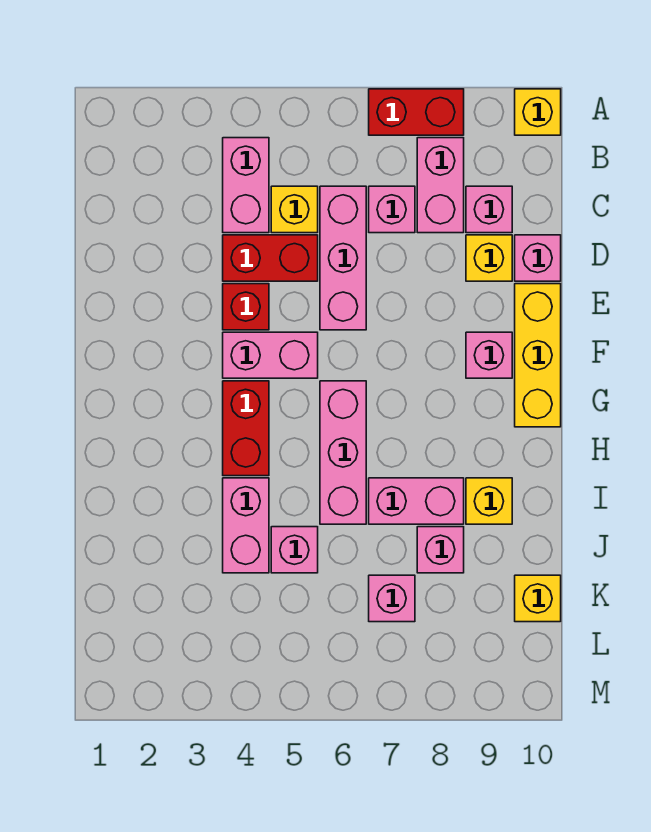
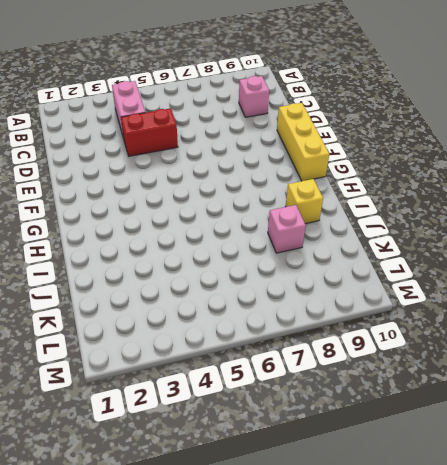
none -> red 1x2 brick [369,89,464,135]
none -> yellow 1x1 brick [515,89,561,135]
none -> pink 1x2 brick [417,138,464,233]

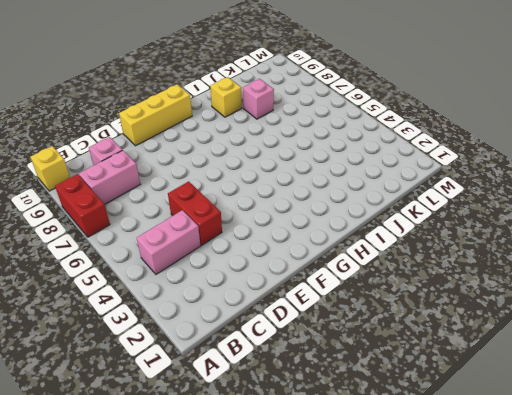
none -> yellow 1x1 brick [271,186,318,233]
none -> pink 1x3 brick [320,186,366,330]
none -> pink 1x1 brick [369,186,415,233]

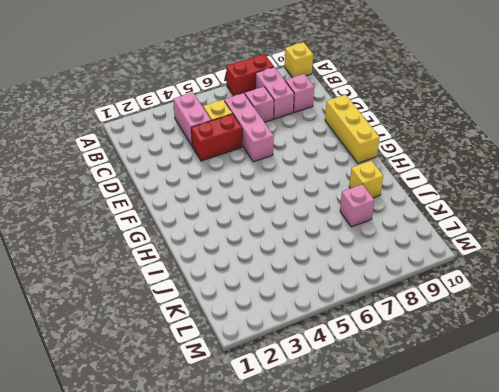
none -> yellow 1x1 brick [466,235,512,281]
none -> pink 1x1 brick [515,235,561,281]
none -> red 1x1 brick [223,284,269,330]

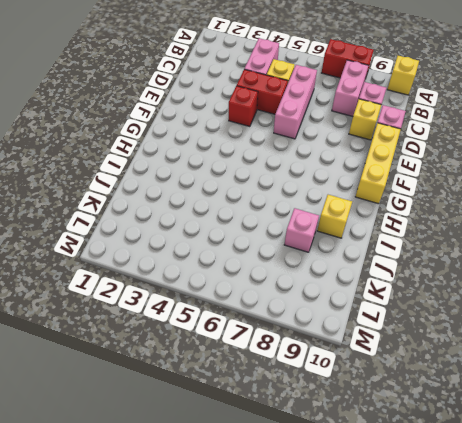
none -> pink 1x1 brick [369,186,415,233]
none -> pink 1x2 brick [223,332,318,378]
none -> pink 1x1 brick [466,332,512,378]

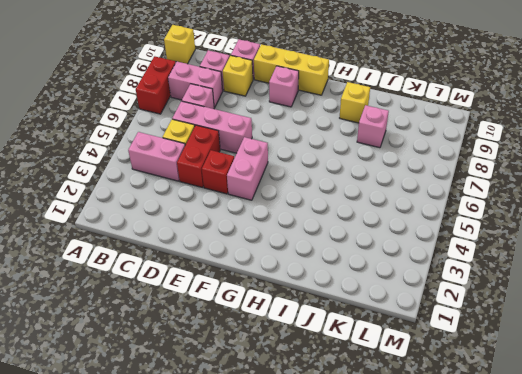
none -> red 1x2 brick [223,381,269,476]
none -> pink 1x3 brick [320,381,366,524]
none -> pink 1x2 brick [223,478,269,573]

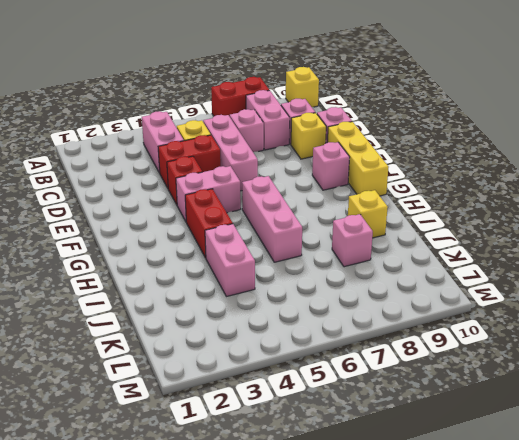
none -> pink 1x2 brick [369,478,464,524]
none -> pink 1x1 brick [271,527,318,573]
none -> pink 1x1 brick [369,575,415,622]

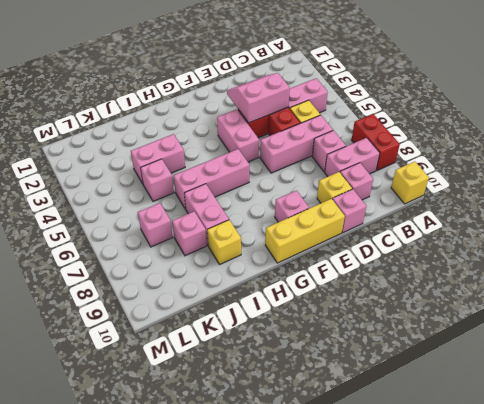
pink 2x2 slope [227,73,290,123] -> none
none -> red 1x2 brick [223,381,269,476]
none -> yellow 1x1 brick [515,575,561,622]

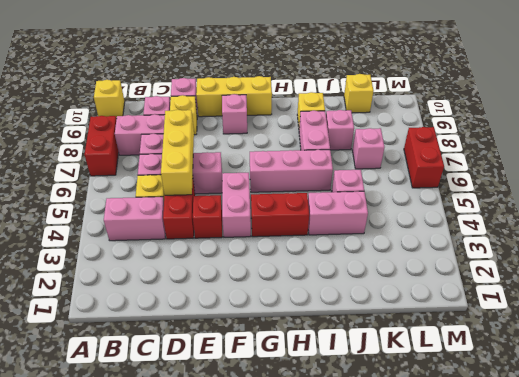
yellow 1x3 brick [161,110,194,195] -> none
red 1x2 brick [404,127,444,188] -> none

